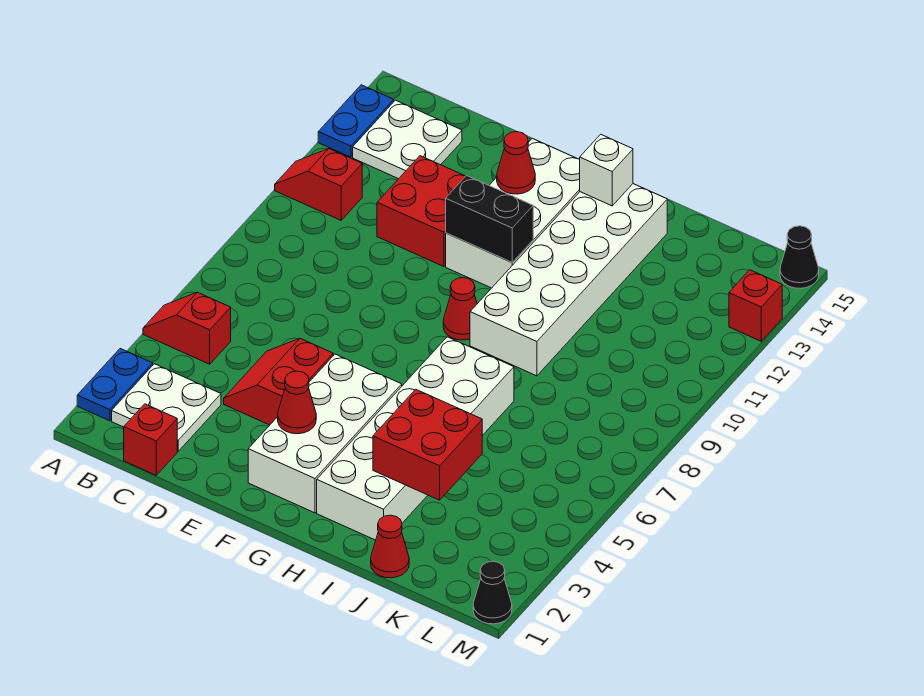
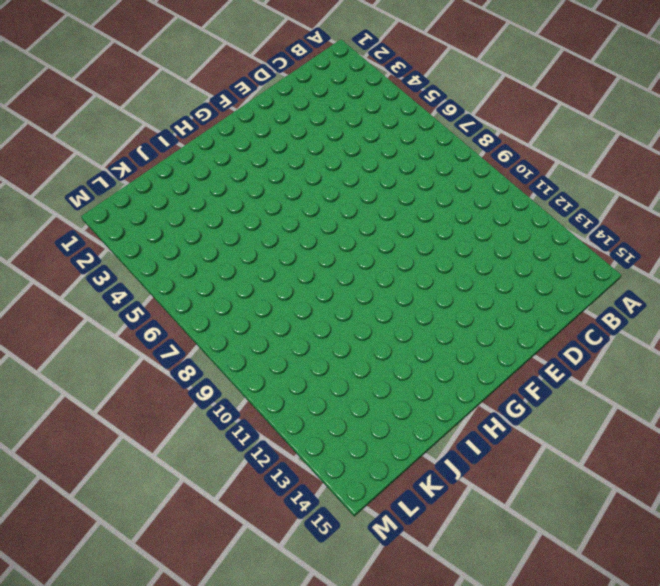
none -> blue 1x2 plate [77,349,153,421]
none -> red 1x2 slope [143,292,231,364]
none -> red 1x2 slope [275,149,362,220]

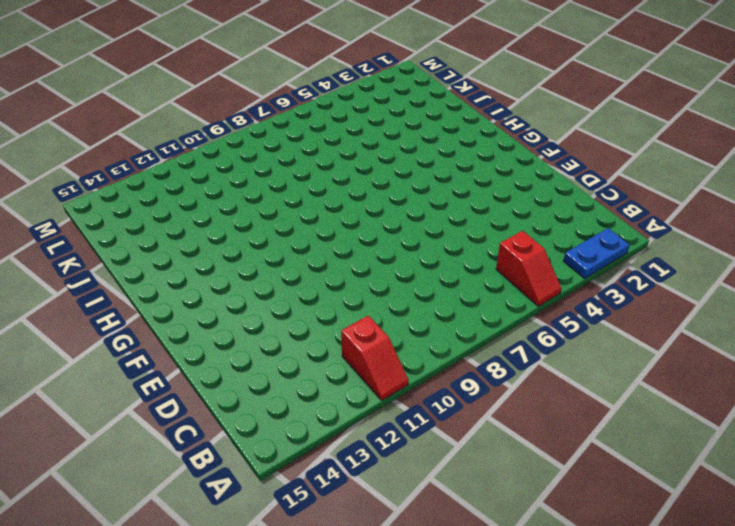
none -> blue 1x2 plate [318,85,394,157]
none -> white 2x2 plate [112,364,221,451]
none -> white 2x2 plate [353,100,462,179]

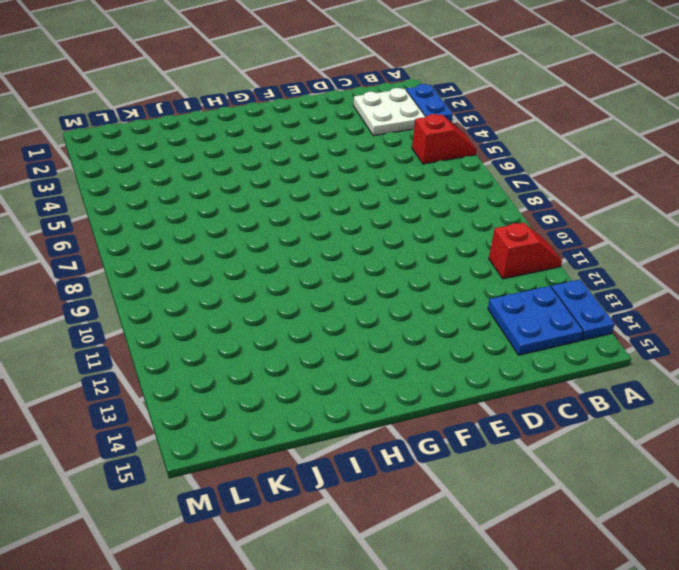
blue 2x2 plate [488,286,583,355] -> white 2x2 plate [353,100,462,179]
none -> red 1x1 brick [124,404,177,475]
none -> red 2x2 slope [224,339,333,425]
none -> red 2x2 brick [377,156,465,267]

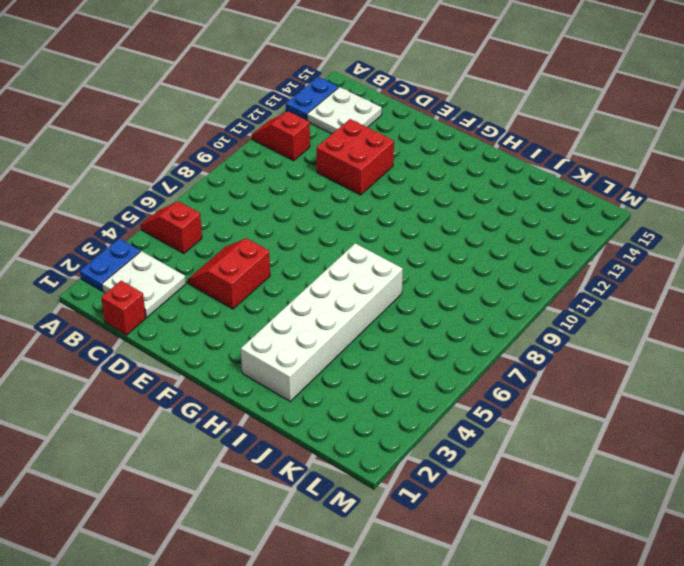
none -> white 2x4 brick [248,354,402,513]
none -> white 2x4 brick [446,138,580,288]
none -> red 1x1 cone [443,278,477,340]

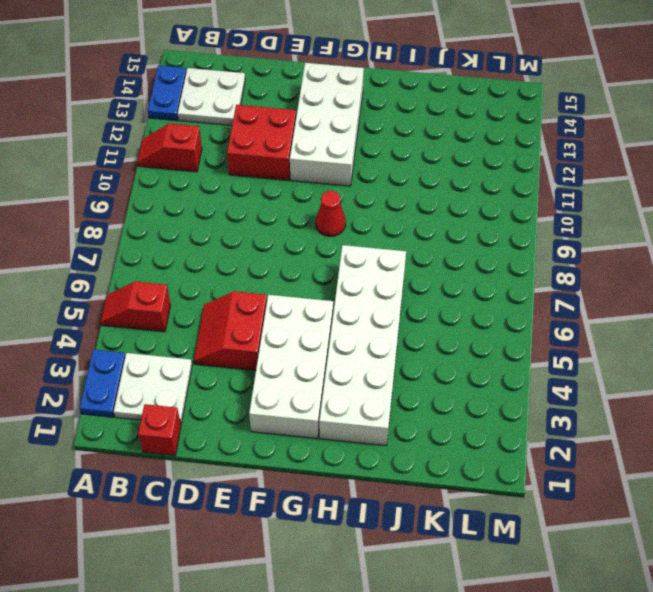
none -> white 2x6 brick [470,184,667,376]
none -> red 1x1 cone [371,515,409,578]
none -> black 1x1 cone [473,561,512,624]

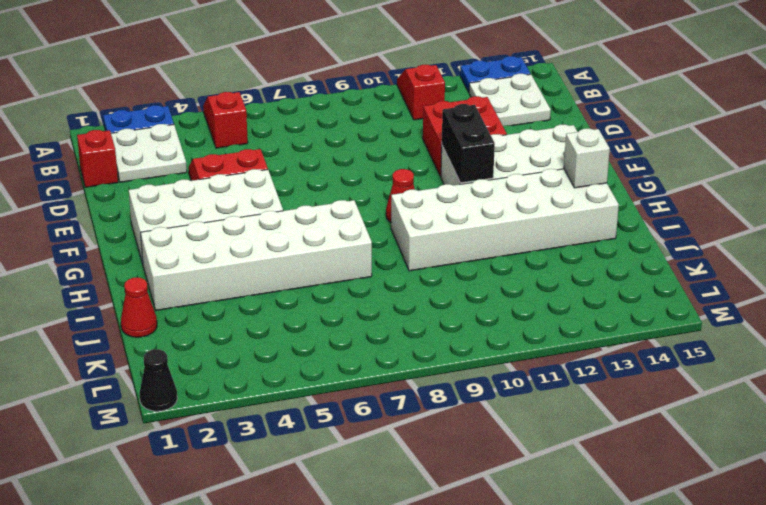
none -> red 1x1 brick [729,270,782,341]
none -> black 1x1 cone [780,226,819,288]
none -> red 1x1 cone [278,371,316,434]

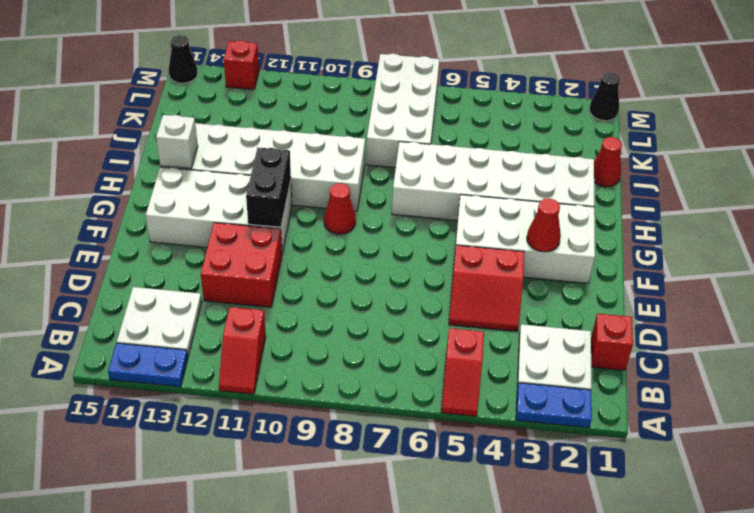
white 2x4 brick [366,54,439,168] -> none
none -> red 1x1 cone [497,132,535,194]
none -> red 2x2 brick [373,389,482,500]

